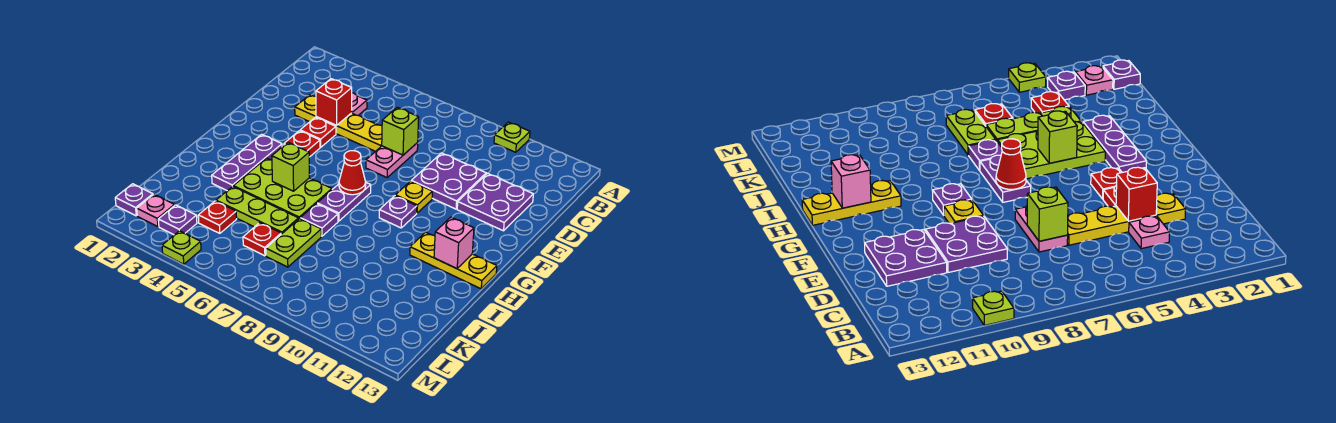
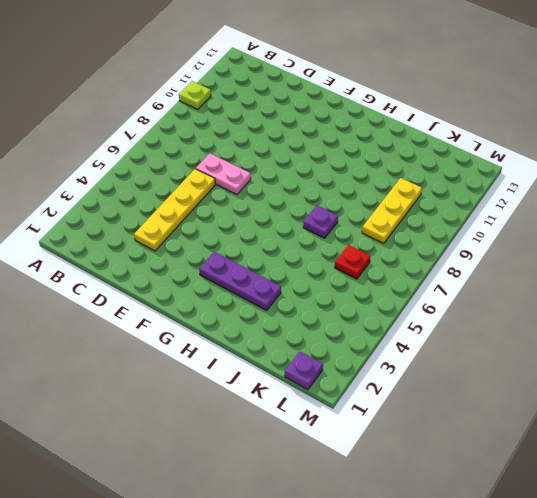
yellow 1x3 plate [362,178,422,243] -> yellow 1x3 plate moved to [410,232,497,289]
none -> pink 1x1 plate [352,93,367,115]
none -> purple 2x2 plate [411,153,486,209]
none -> purple 2x2 plate [457,174,533,231]

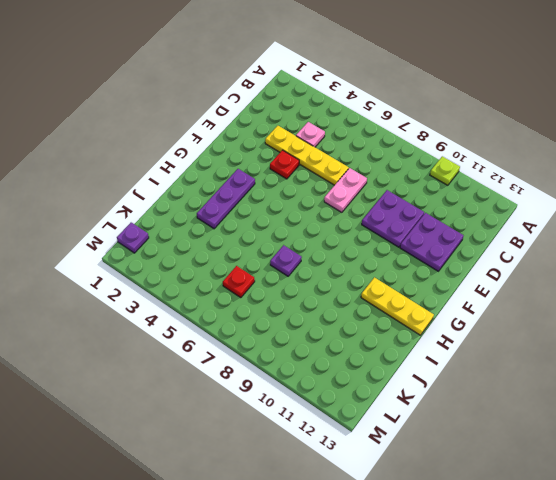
none -> red 1x1 plate [284,131,320,157]
none -> yellow 1x1 plate [395,181,432,213]
none -> purple 1x2 plate [317,183,371,221]

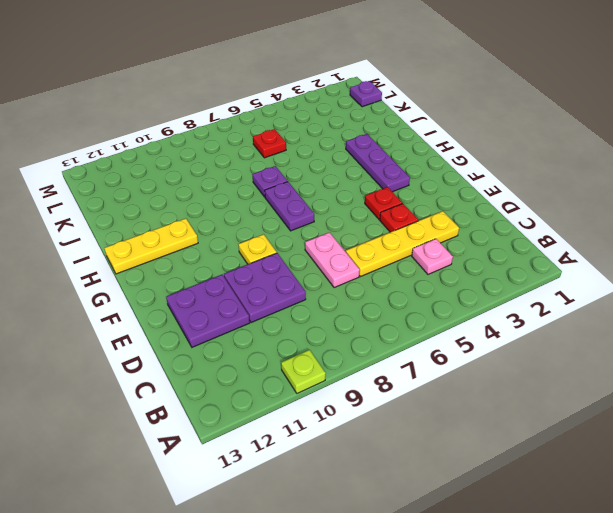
none -> purple 1x1 plate [379,196,417,228]
none -> lime 2x3 plate [233,158,332,219]
none -> lime 1x3 plate [216,186,298,234]

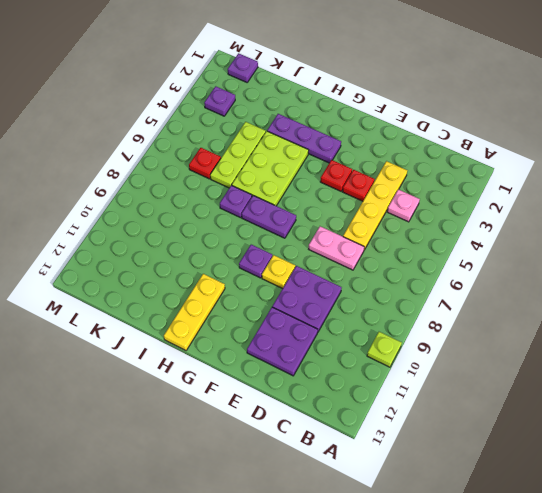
none -> lime 1x2 plate [266,218,321,267]
none -> red 1x1 plate [198,201,237,233]
none -> pink 1x1 plate [137,194,175,227]

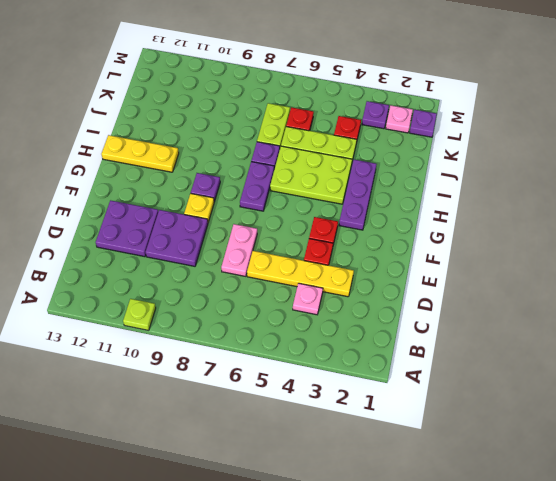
none -> lime 1x1 plate [162,231,201,264]
none -> red 1x1 brick [316,79,352,125]
none -> lime 1x1 brick [382,107,419,155]

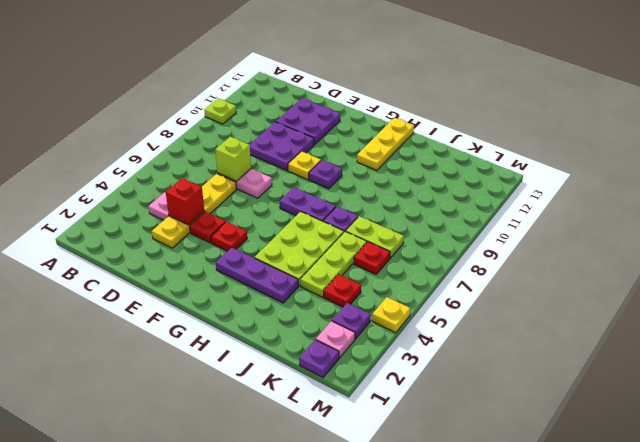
yellow 1x1 plate [372,297,410,333] -> lime 1x1 plate [162,231,201,264]
none -> red 1x1 cone [339,151,366,195]
none -> lime 1x1 brick [272,143,309,191]
none -> pink 1x1 brick [434,217,474,269]

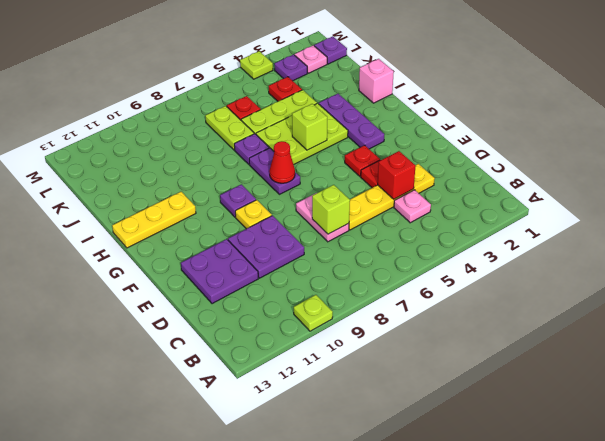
pink 1x1 brick [359,59,394,103] -> pink 1x1 brick moved to [434,217,474,269]

